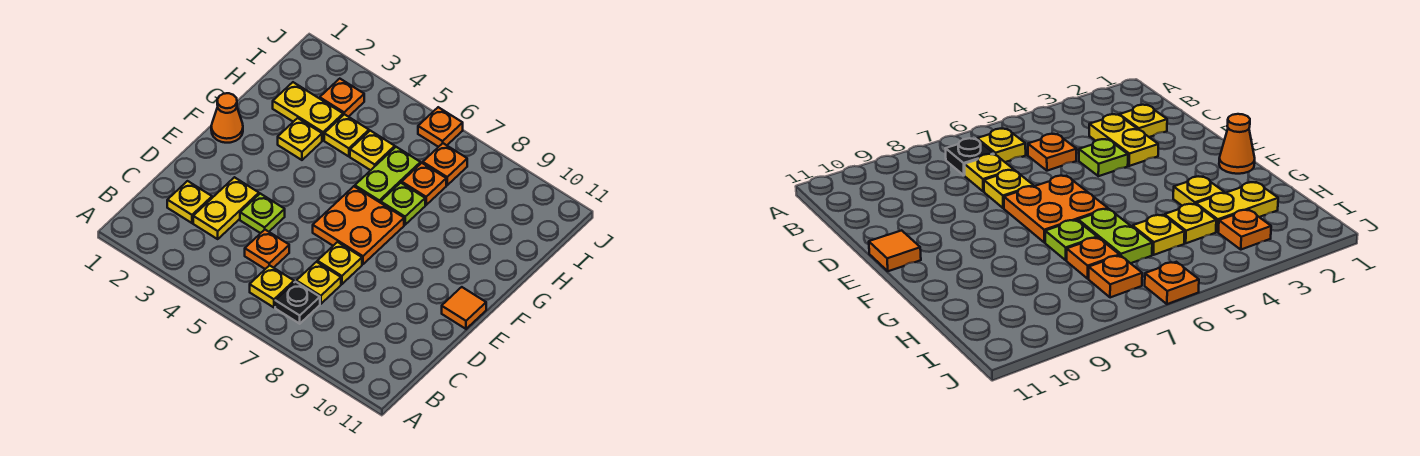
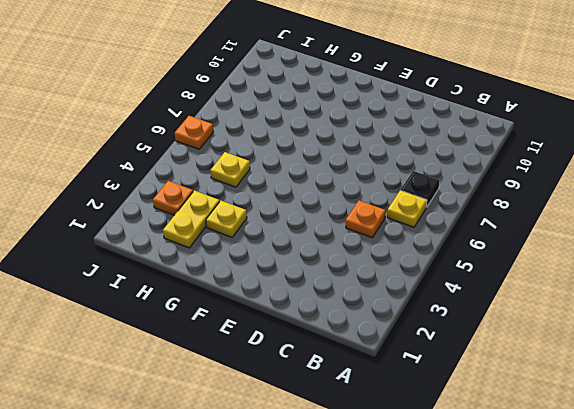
none -> yellow 1x1 plate [167,181,212,223]
none -> yellow 1x2 plate [193,177,259,239]
none -> yellow 1x1 plate [296,262,341,304]

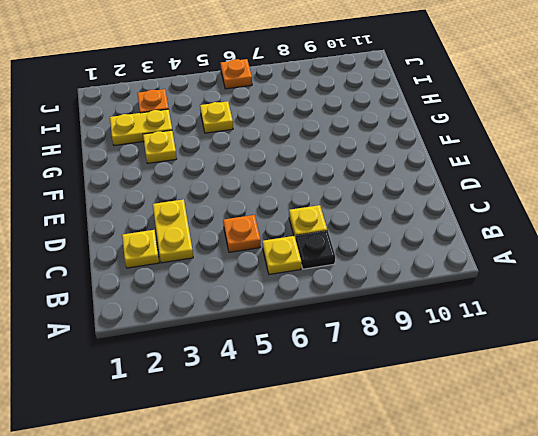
none -> lime 1x1 plate [240,194,285,233]
none -> yellow 1x1 plate [317,242,362,284]
none -> orange 2x2 plate [313,186,404,264]

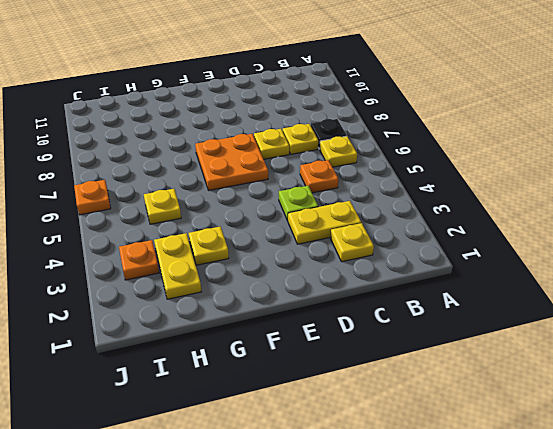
none -> orange 1x1 tile [442,287,486,329]
none -> orange 1x1 cone [211,93,243,143]
none -> lime 1x2 plate [355,147,421,203]

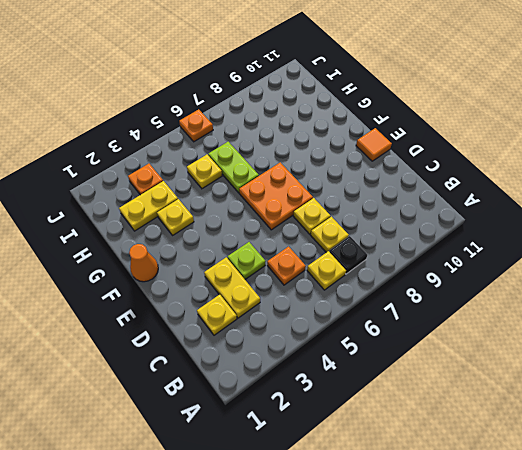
none -> lime 1x1 plate [381,183,425,225]
none -> yellow 1x1 plate [324,114,369,156]
none -> orange 1x1 plate [402,163,446,205]

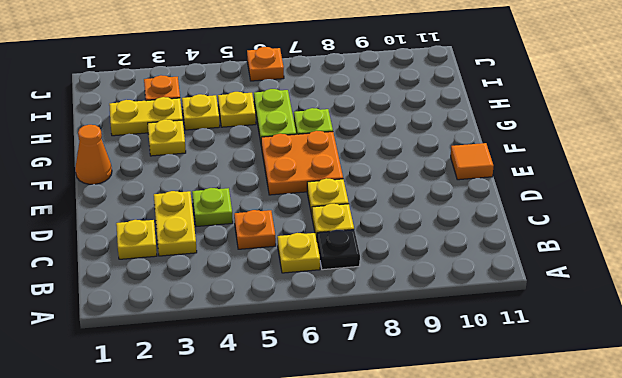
none -> orange 1x1 plate [402,163,446,205]
none -> orange 1x1 plate [423,143,467,185]

